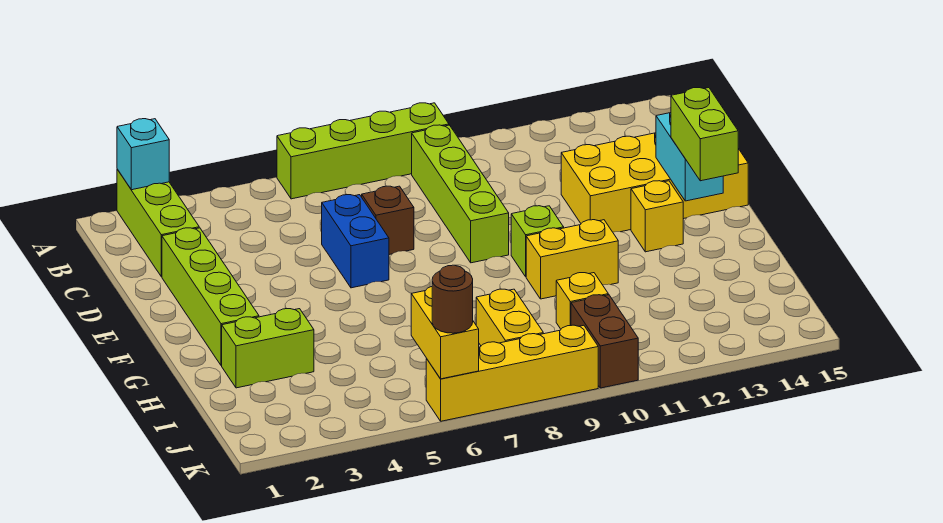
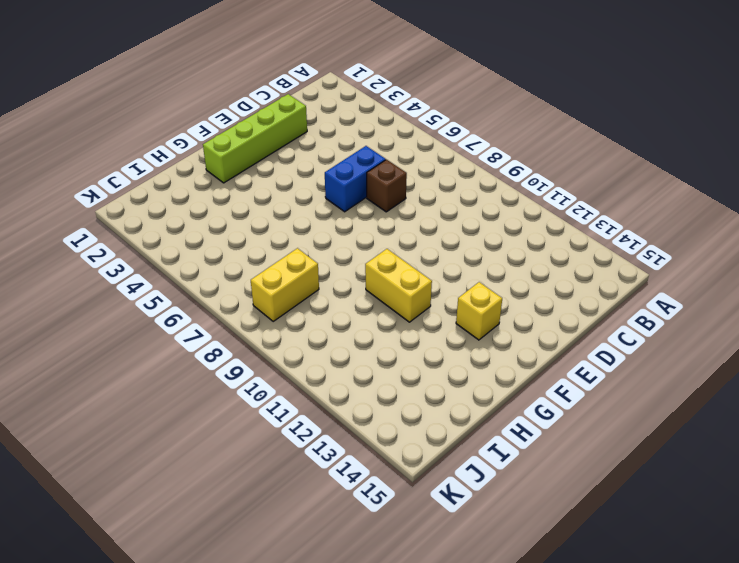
none -> lime 1x3 brick [117,169,199,277]
none -> lime 1x4 brick [277,103,449,199]
none -> lime 1x4 brick [412,125,509,263]

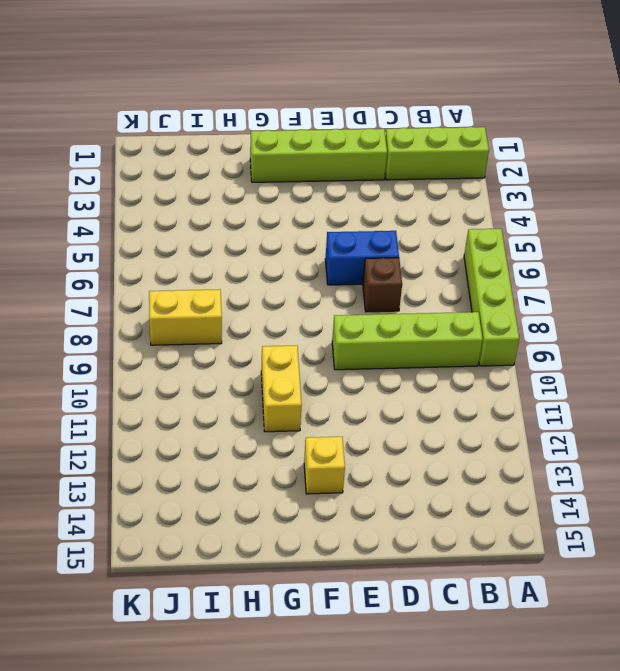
none -> yellow 2x4 brick [561,133,748,232]
none -> lime 1x1 brick [511,206,564,277]
none -> lime 1x2 brick [222,309,314,388]

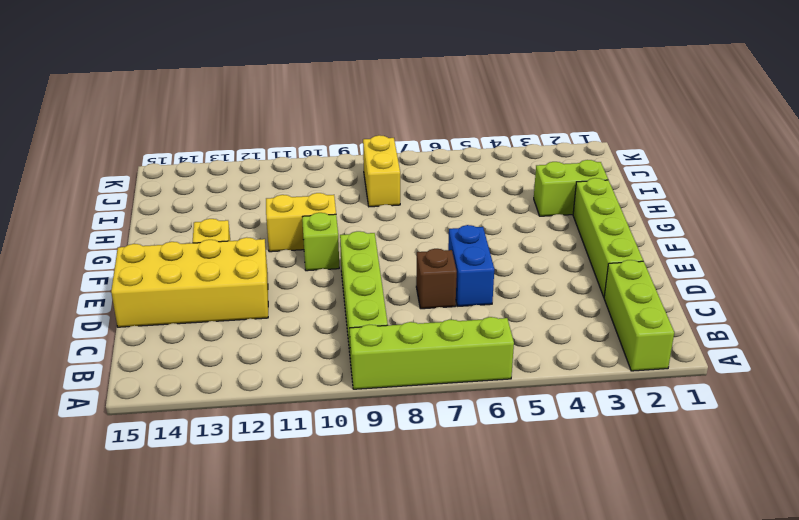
none -> yellow 1x1 brick [556,273,608,329]
none -> brown 1x2 brick [571,295,638,388]
none -> yellow 1x4 brick [426,325,598,421]

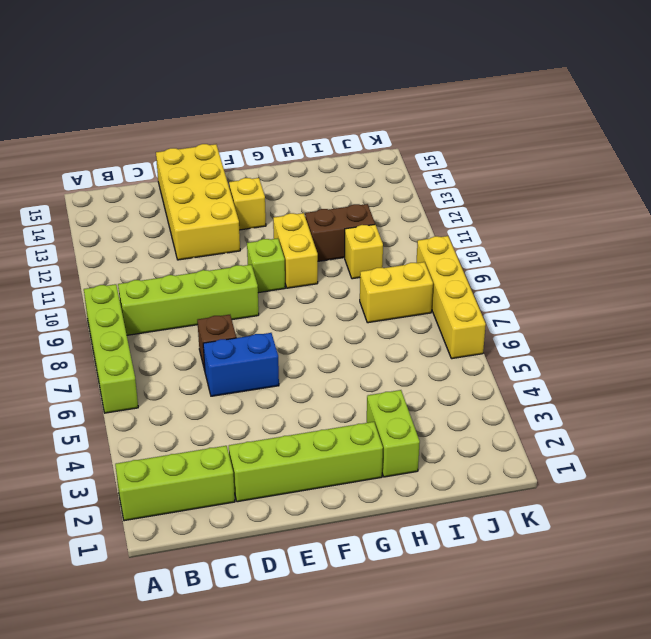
brown 1x2 brick [305,204,375,261] -> brown 1x2 brick moved to [571,295,638,388]
none -> cyan 1x1 brick [117,119,169,190]
none -> cyan 1x2 brick [656,113,723,201]
none -> yellow 1x2 brick [411,287,479,379]

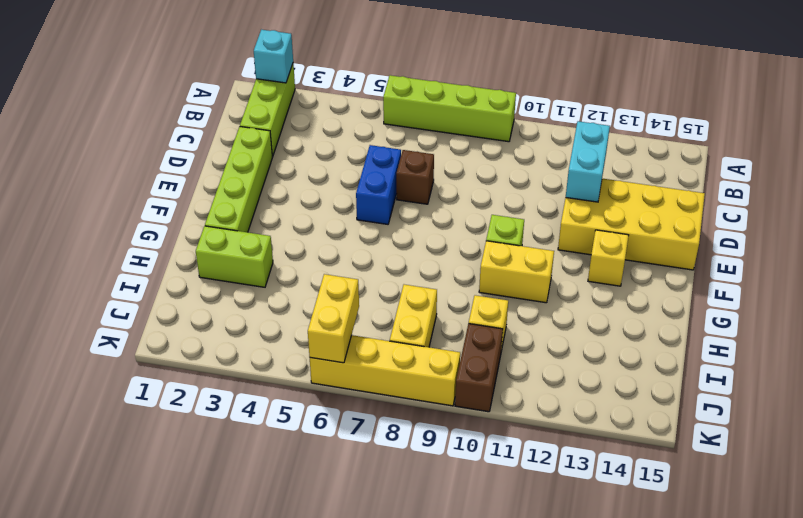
cyan 1x2 brick [566,121,610,202] -> cyan 1x2 brick moved to [656,113,723,201]
none -> lime 1x4 brick [412,125,509,263]
none -> lime 1x2 brick [671,88,738,181]
none -> brown 1x1 round brick [432,265,473,333]

